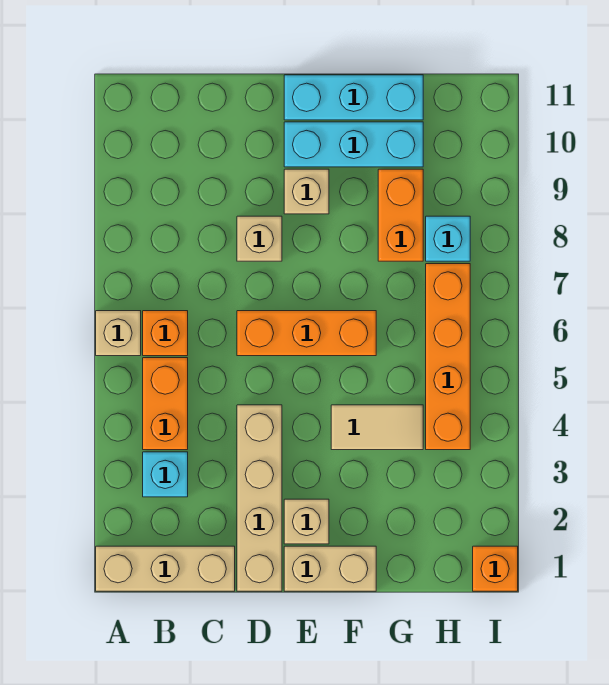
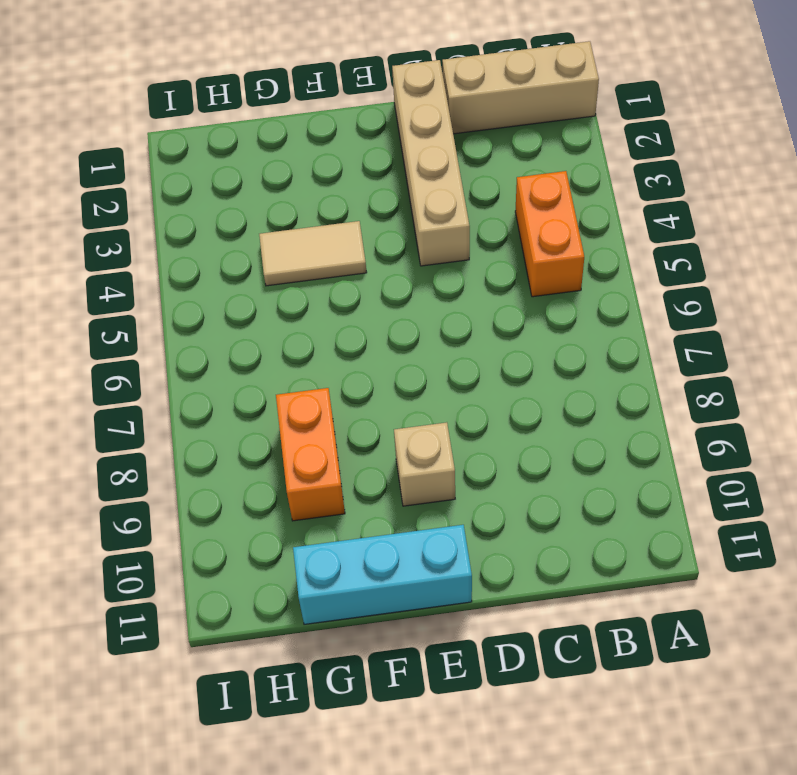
none -> tan 1x1 brick [96,311,141,356]
none -> cyan 1x1 brick [143,452,188,497]
none -> orange 1x1 brick [143,311,188,356]

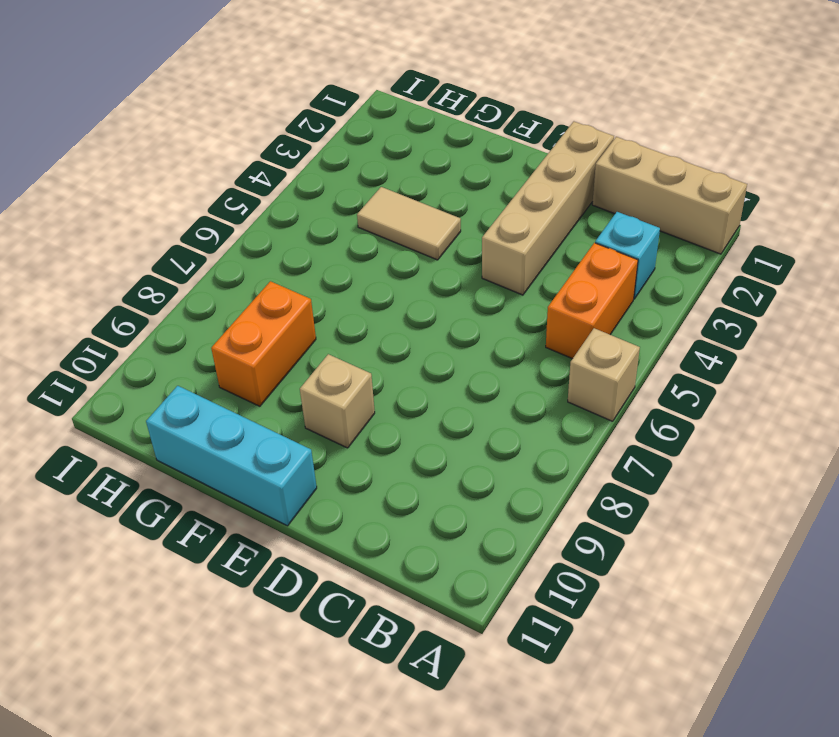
none -> orange 1x1 brick [143,311,188,356]
none -> orange 1x3 brick [237,311,376,356]
none -> tan 1x1 brick [237,216,282,261]

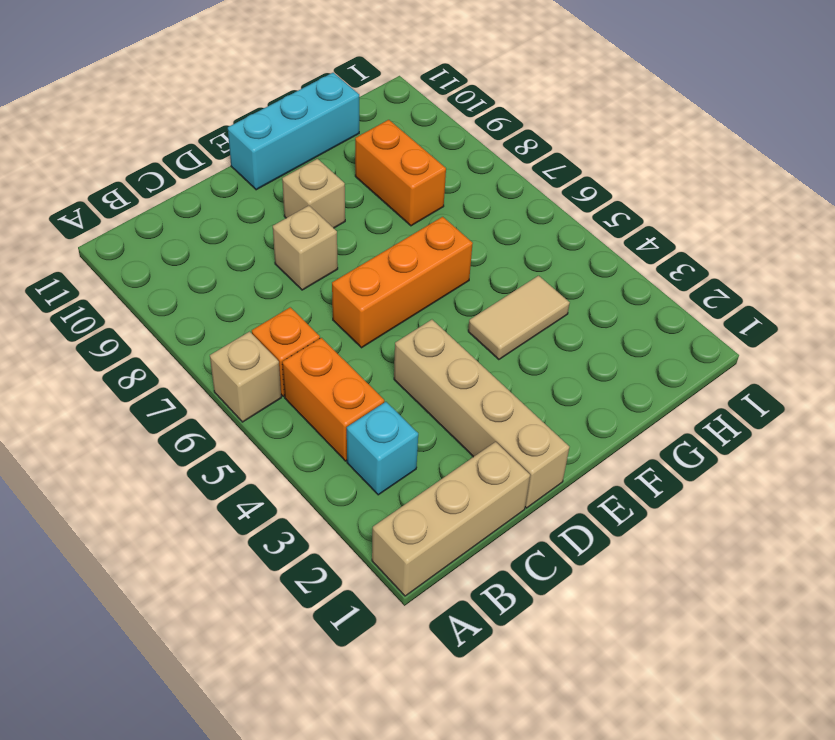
none -> tan 1x2 brick [284,546,376,591]
none -> tan 1x1 brick [284,499,329,544]
none -> cyan 1x3 brick [284,122,423,167]

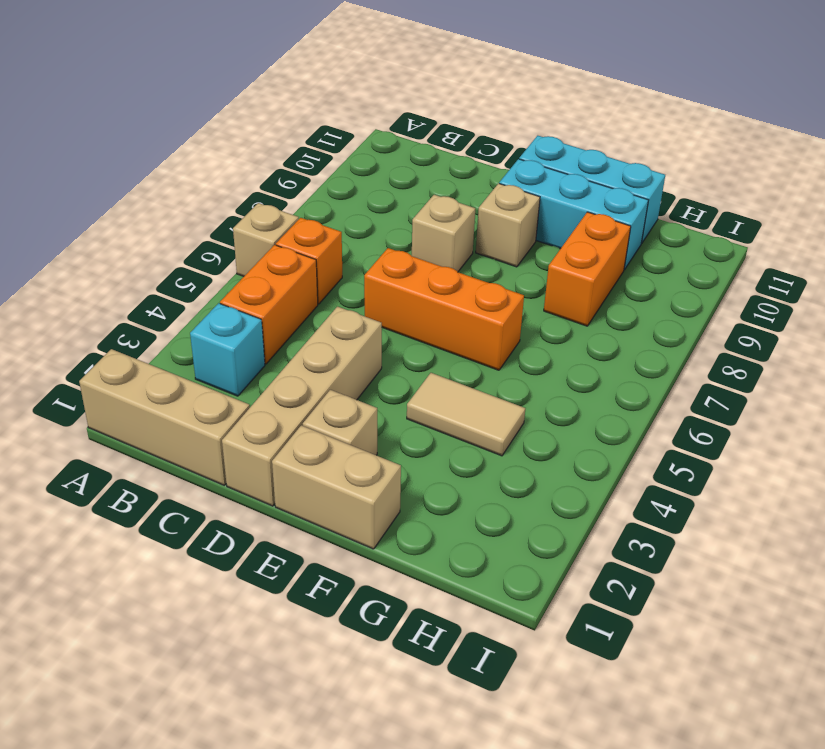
none -> orange 1x4 brick [426,264,470,450]
none -> cyan 1x1 brick [426,216,470,261]
none -> orange 1x1 brick [473,546,518,591]

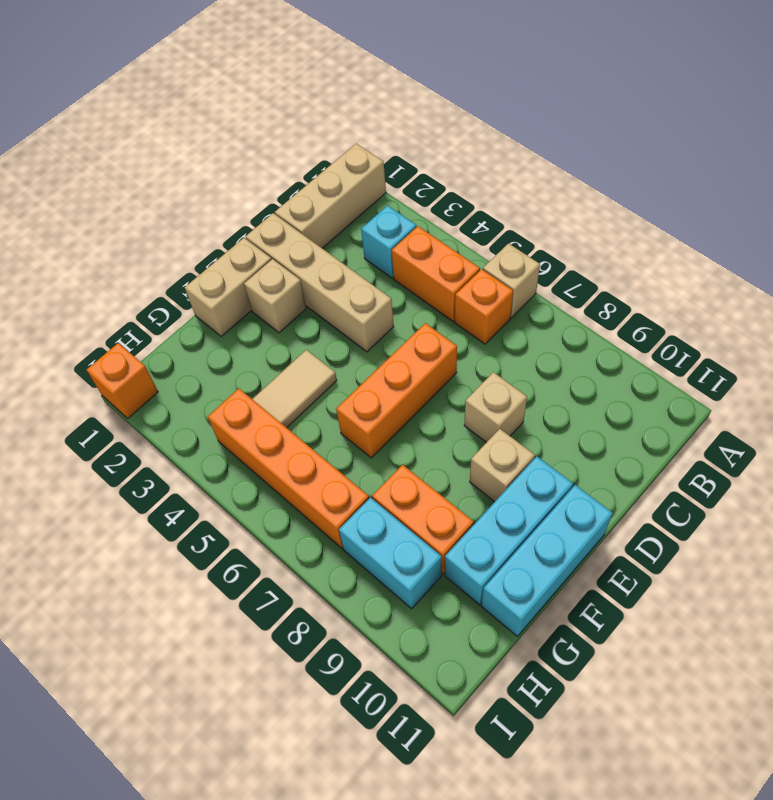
cyan 1x2 brick [339,497,442,609] -> cyan 1x1 brick [426,216,470,261]

